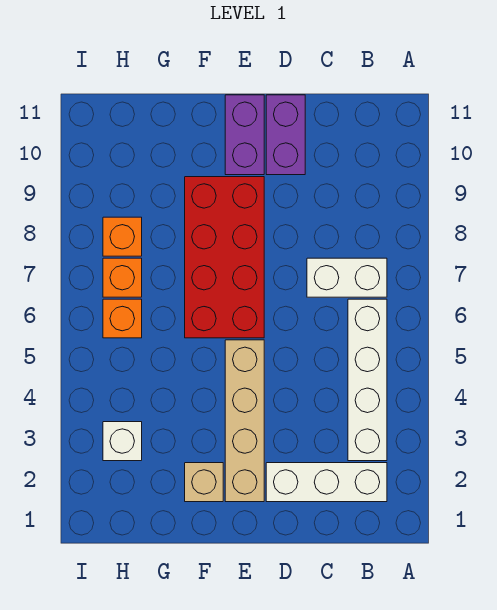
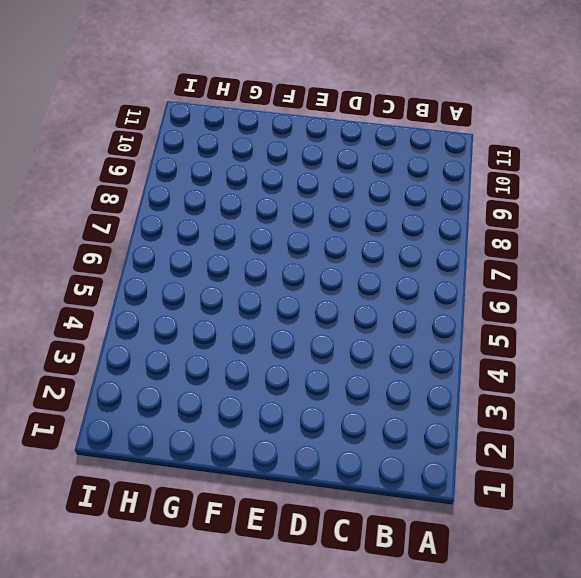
none -> white 1x3 brick [266,463,387,502]
none -> white 1x4 brick [348,299,387,461]
none -> white 1x2 brick [307,258,387,297]

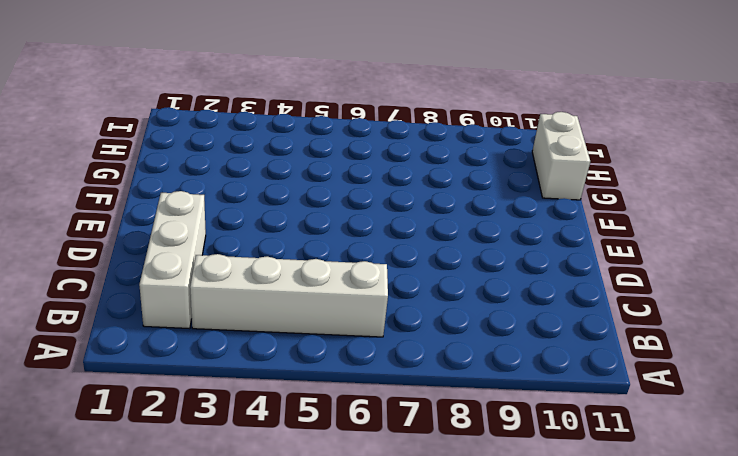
white 1x2 brick [532,112,590,200] -> white 1x2 brick moved to [307,258,387,297]
none -> purple 1x2 brick [266,95,305,175]
none -> tan 1x4 brick [225,340,264,502]
none -> red 2x4 brick [185,177,264,338]

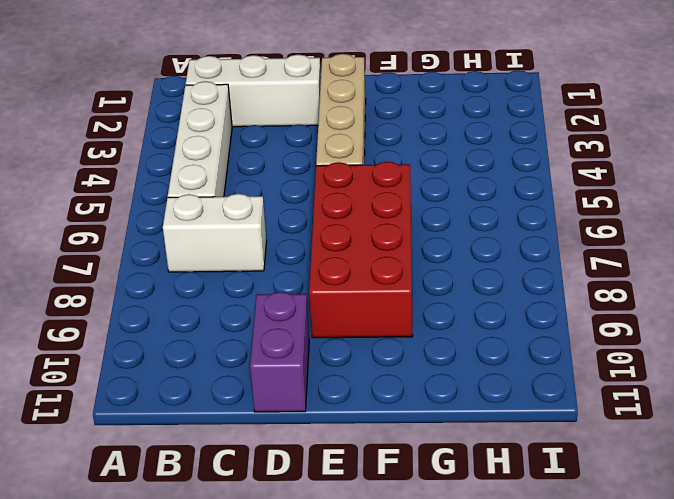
none -> purple 1x2 brick [225,95,264,175]
none -> tan 1x1 brick [185,463,223,502]
none -> white 1x1 brick [103,422,142,461]

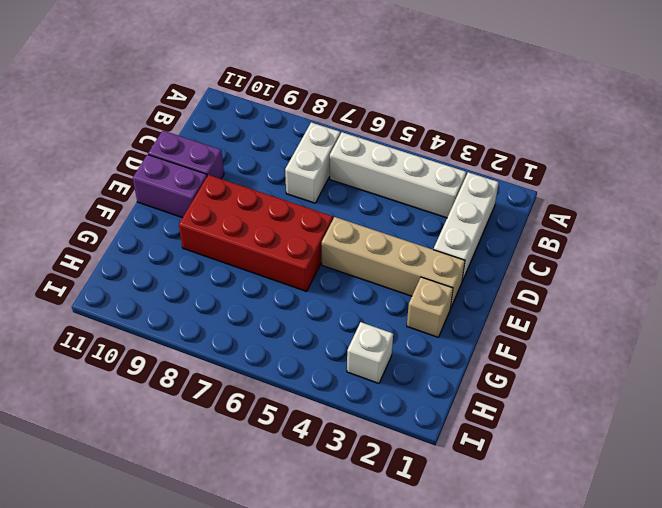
none -> orange 1x1 brick [103,299,142,338]
none -> orange 1x1 brick [103,258,142,297]
none -> orange 1x1 brick [103,217,142,256]

